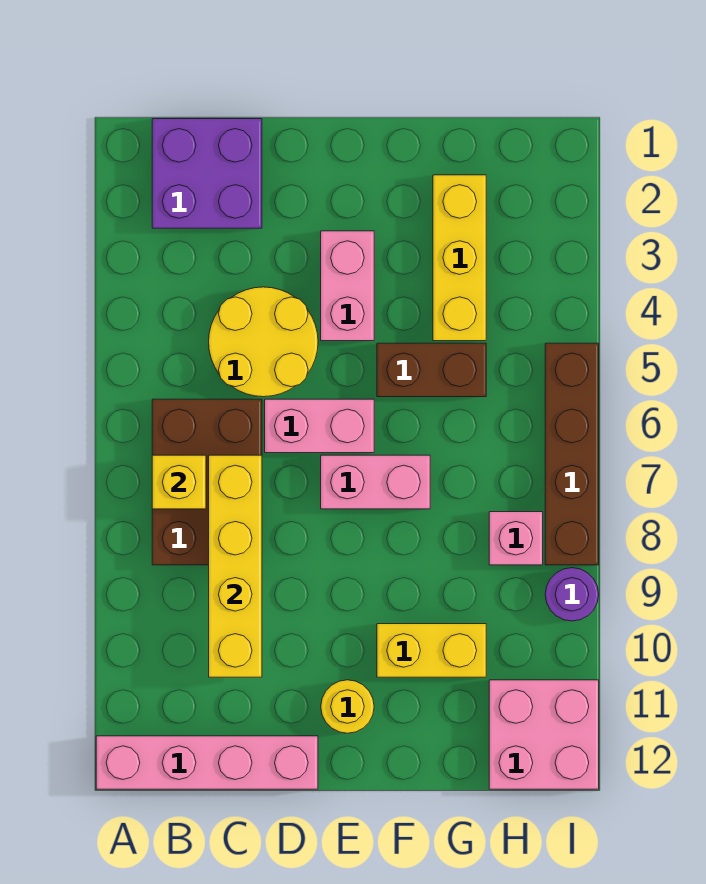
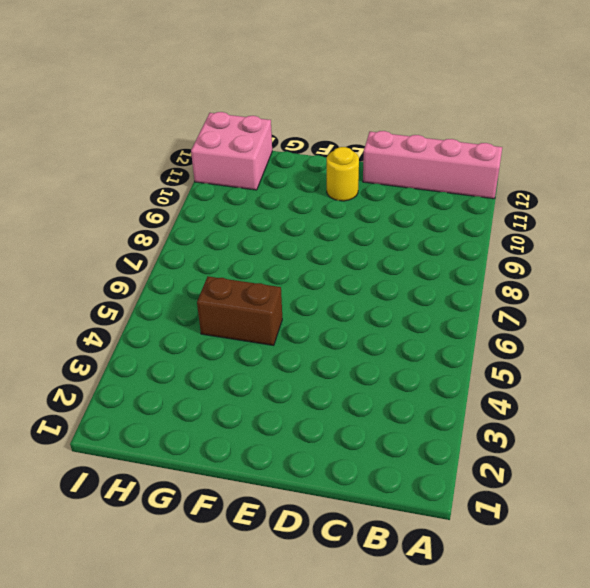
none -> purple 2x2 brick [152,119,262,228]
none -> brown 2x3 brick [152,399,262,565]
none -> yellow 2x2 round brick [209,287,318,397]

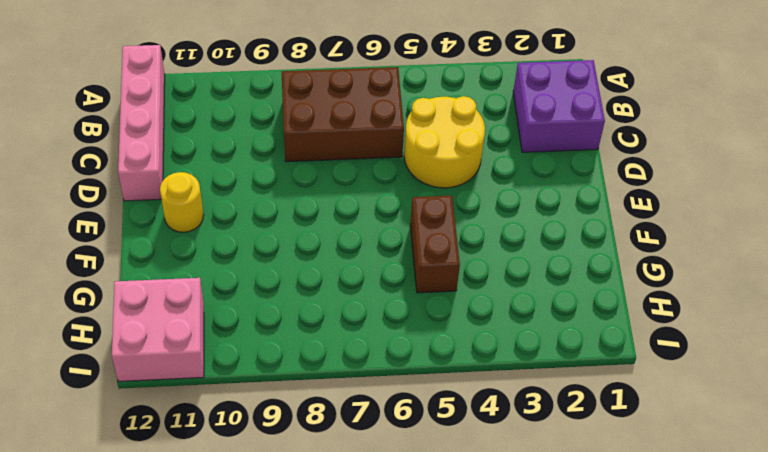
none -> pink 1x2 brick [265,399,374,453]
none -> pink 1x2 brick [321,231,374,341]
none -> pink 1x2 brick [321,455,430,509]

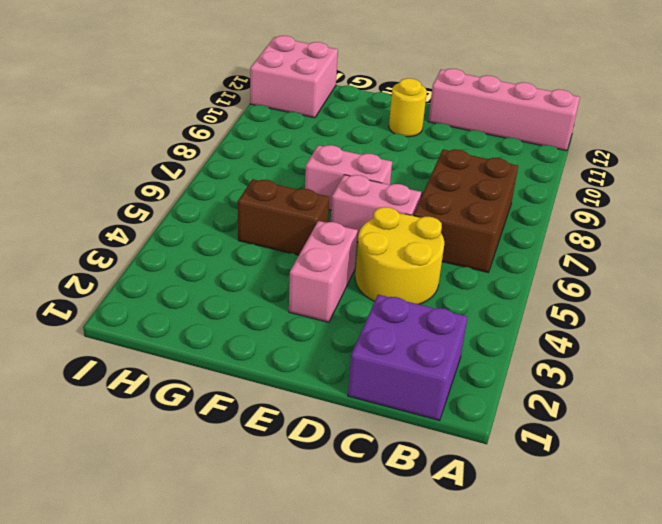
none -> yellow 1x2 brick [377,624,486,677]
none -> yellow 1x3 brick [433,175,486,341]
none -> pink 1x1 brick [489,512,543,565]

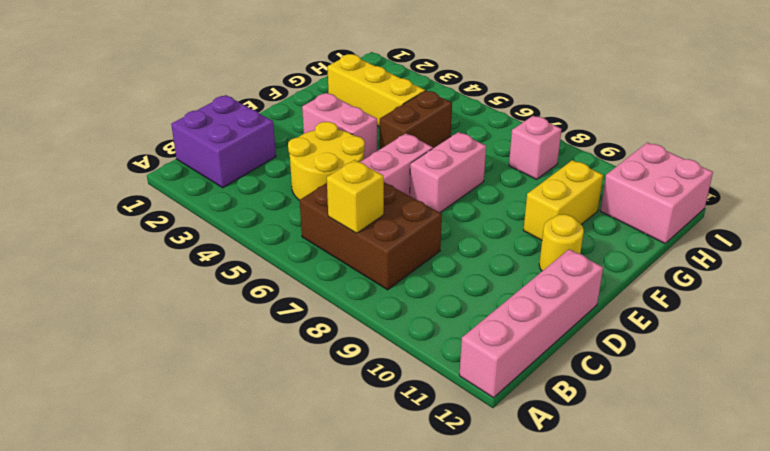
none -> brown 1x4 brick [545,343,599,565]
none -> purple 1x1 round brick [545,568,599,621]
none -> yellow 1x4 brick [209,455,262,677]

